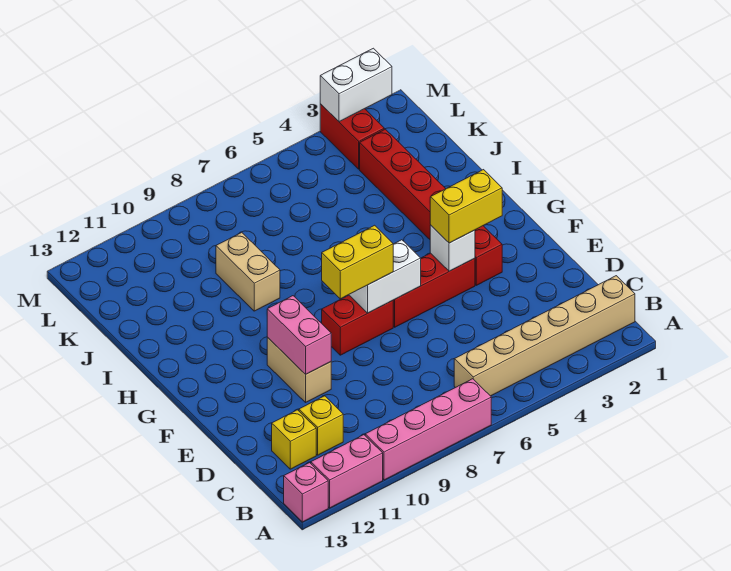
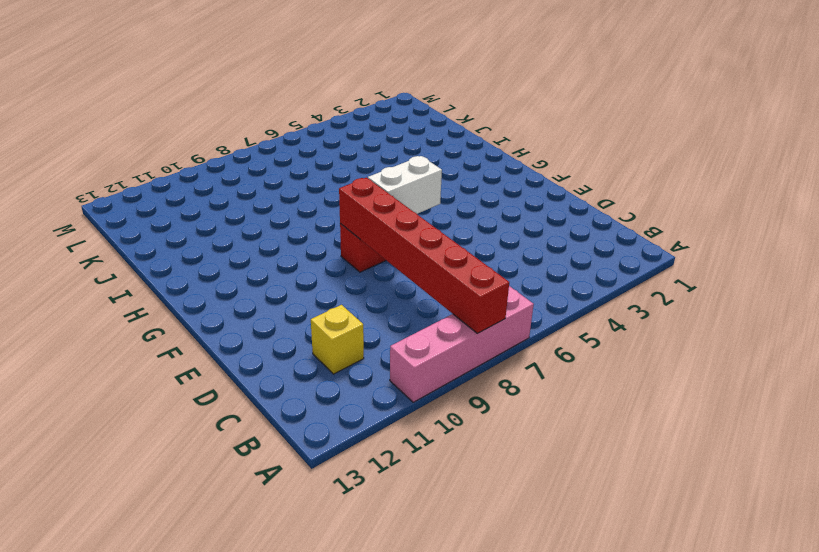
red 1x6 brick [339,178,509,333] -> red 1x6 brick moved to [360,129,502,285]
none -> pink 1x2 brick [311,435,383,508]
none -> pink 1x1 brick [284,463,328,522]
none -> tan 1x6 brick [454,276,635,396]

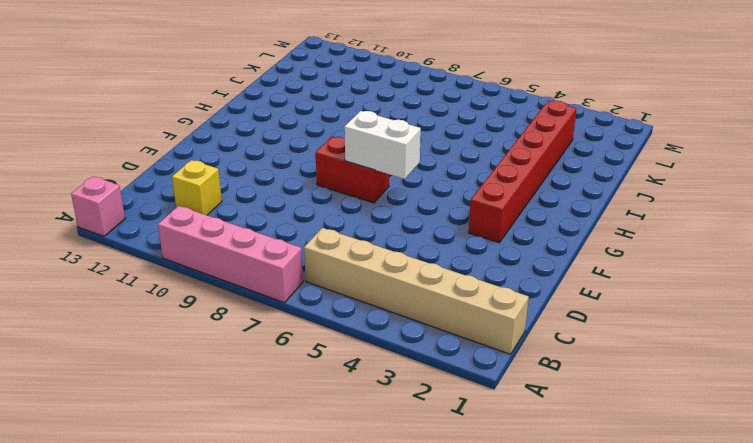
none -> pink 1x2 brick [311,435,383,508]
none -> yellow 1x1 brick [272,410,316,469]
none -> tan 1x2 brick [267,337,331,402]

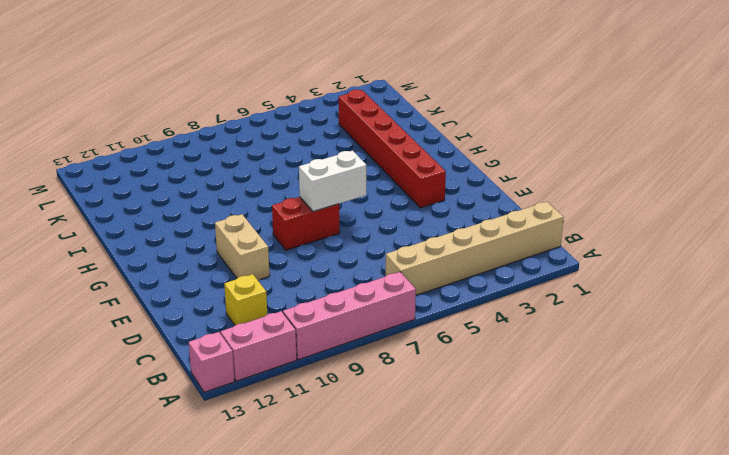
none -> yellow 1x1 brick [272,410,316,469]
none -> red 1x3 brick [393,253,475,327]
none -> tan 1x2 brick [216,232,280,311]

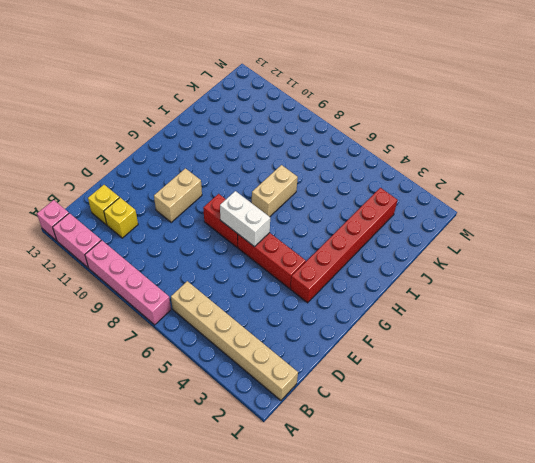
tan 1x2 brick [252,165,298,217] -> tan 1x2 brick moved to [216,232,280,311]
none -> red 1x2 brick [320,104,384,169]
none -> pink 1x2 brick [267,296,331,375]
none -> white 1x1 brick [430,225,475,271]

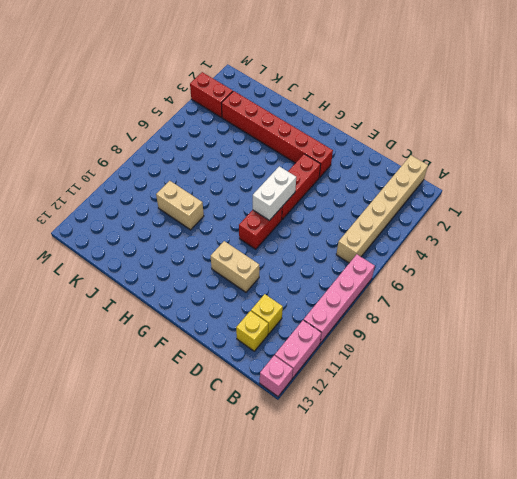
none -> pink 1x2 brick [267,296,331,375]
none -> white 1x1 brick [430,225,475,271]
none -> white 1x2 brick [320,48,392,122]

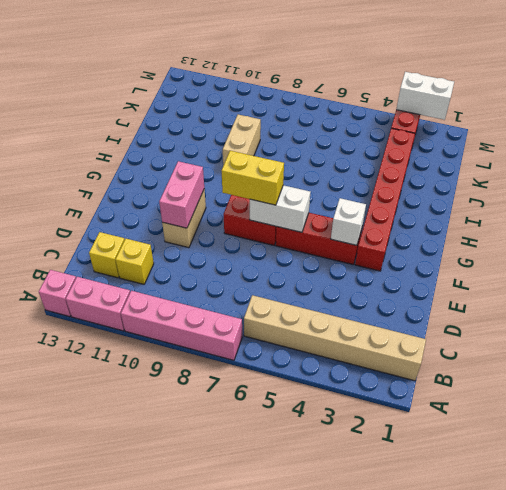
none -> yellow 1x2 brick [430,170,502,243]

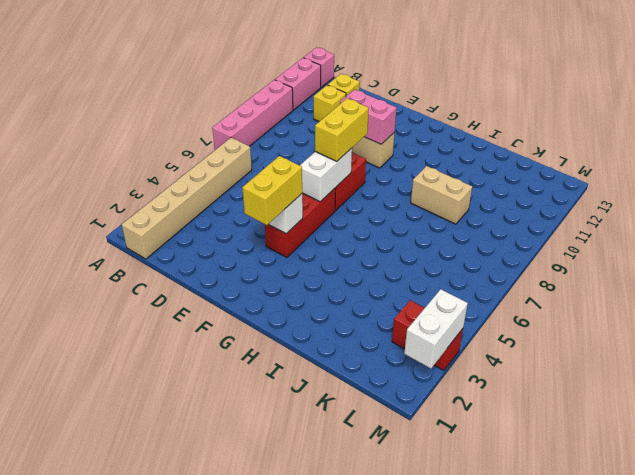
none -> red 1x6 brick [360,129,502,285]

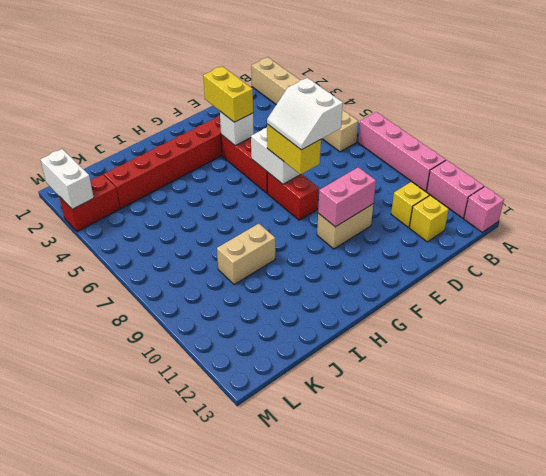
white 2x2 slope [267,78,343,150] -> none

